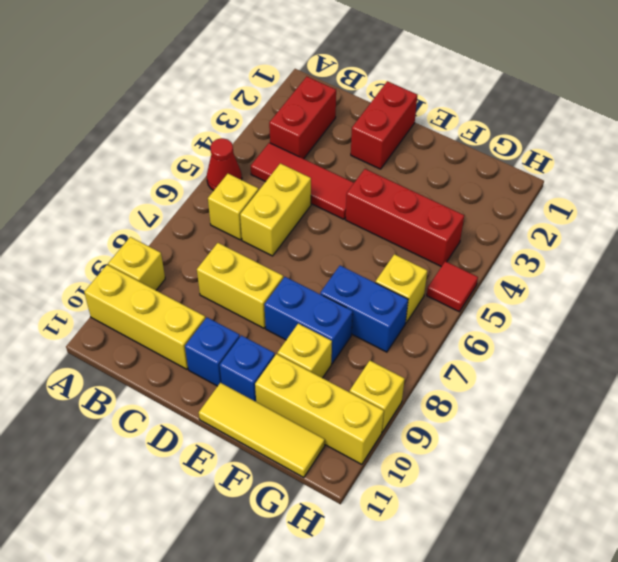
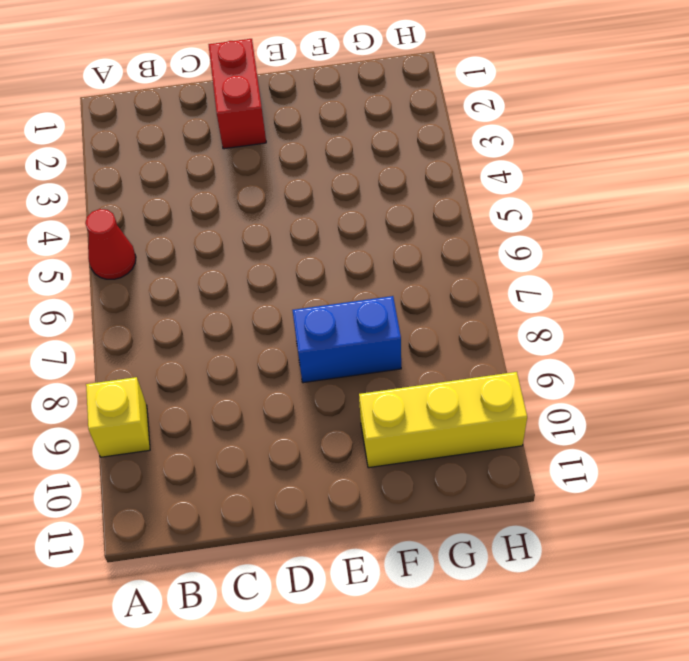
none -> yellow 1x3 brick [84,265,205,369]
none -> red 1x2 brick [269,77,336,159]
none -> red 1x3 tile [251,143,354,219]

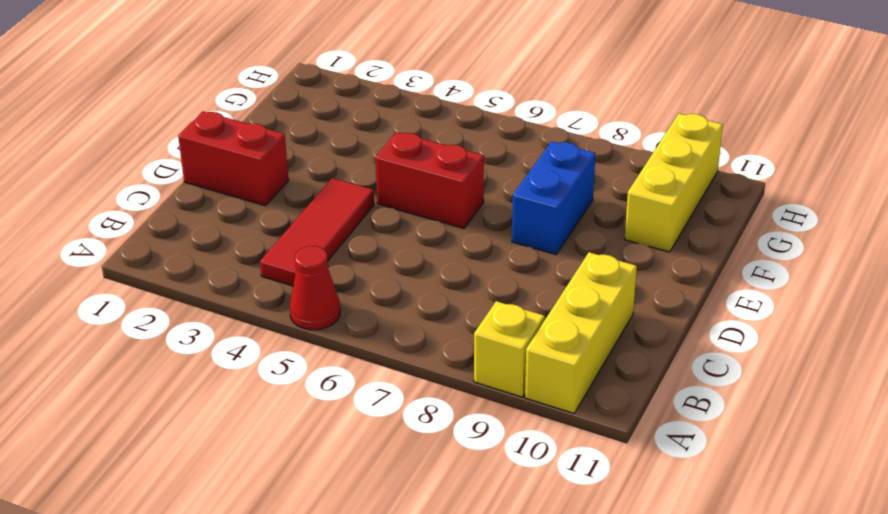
red 1x2 brick [375,132,484,228] -> red 1x2 brick moved to [269,77,336,159]
none -> yellow 1x1 brick [208,174,259,240]
none -> yellow 1x2 brick [240,163,311,256]
none -> yellow 1x2 brick [197,243,283,328]

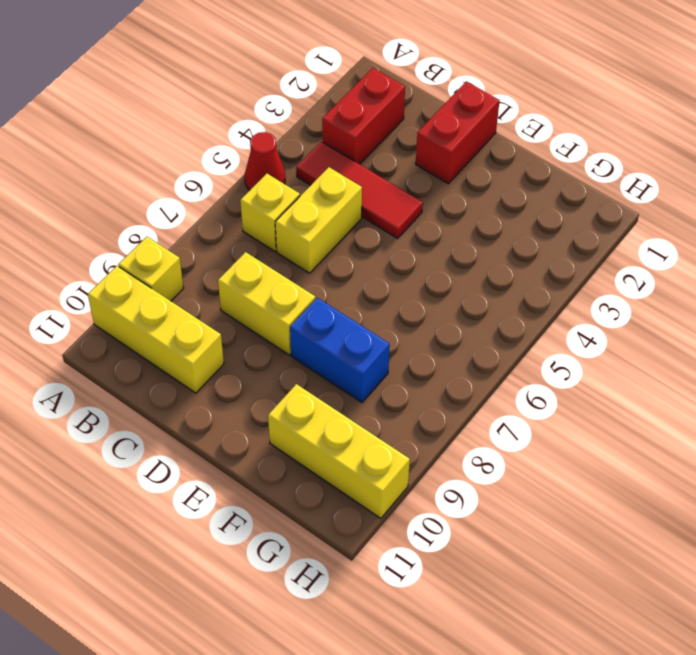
none -> blue 1x1 brick [185,318,240,386]
none -> red 1x3 brick [346,169,464,267]
none -> blue 1x1 brick [220,335,275,402]

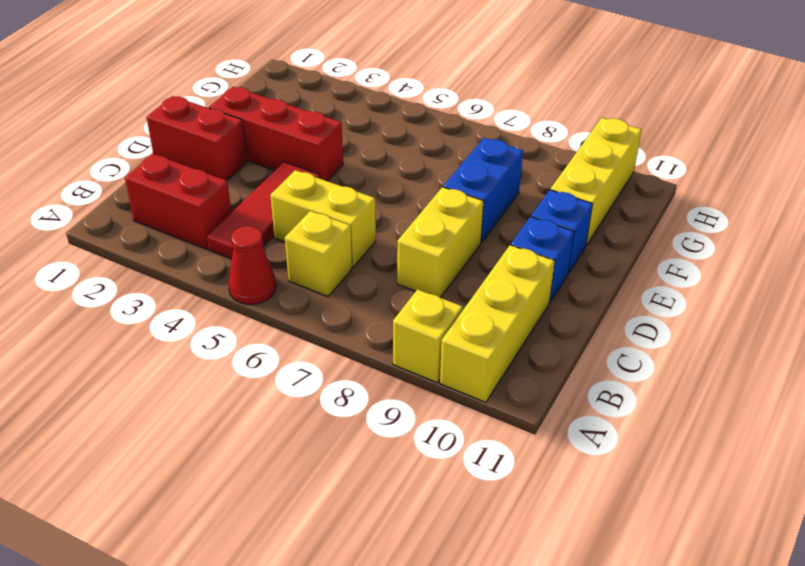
red 1x3 brick [209,87,343,181] -> red 1x3 brick turned to [346,169,464,267]
none -> yellow 1x3 tile [199,383,325,478]
none -> blue 1x2 brick [320,266,408,352]
none -> yellow 1x1 brick [277,324,332,378]

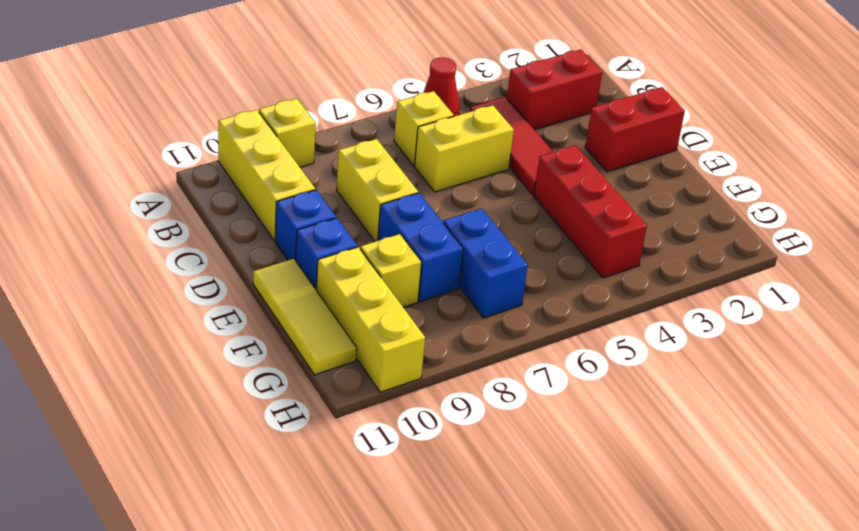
none -> yellow 1x1 brick [375,254,427,323]
none -> red 1x1 tile [427,261,478,312]
none -> yellow 1x1 brick [350,361,405,432]

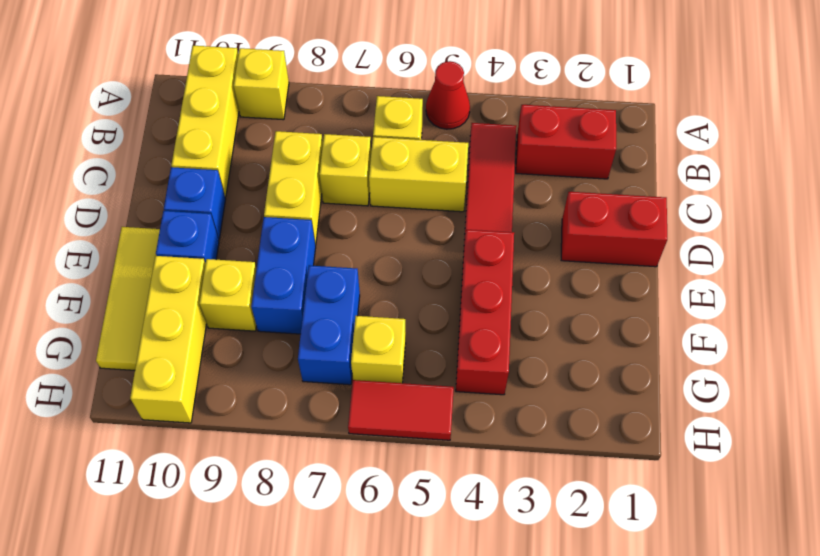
yellow 1x1 brick [319,134,371,206] -> yellow 1x1 brick moved to [350,361,405,432]
red 1x2 tile [348,380,454,440] -> red 1x1 tile [427,261,478,312]

